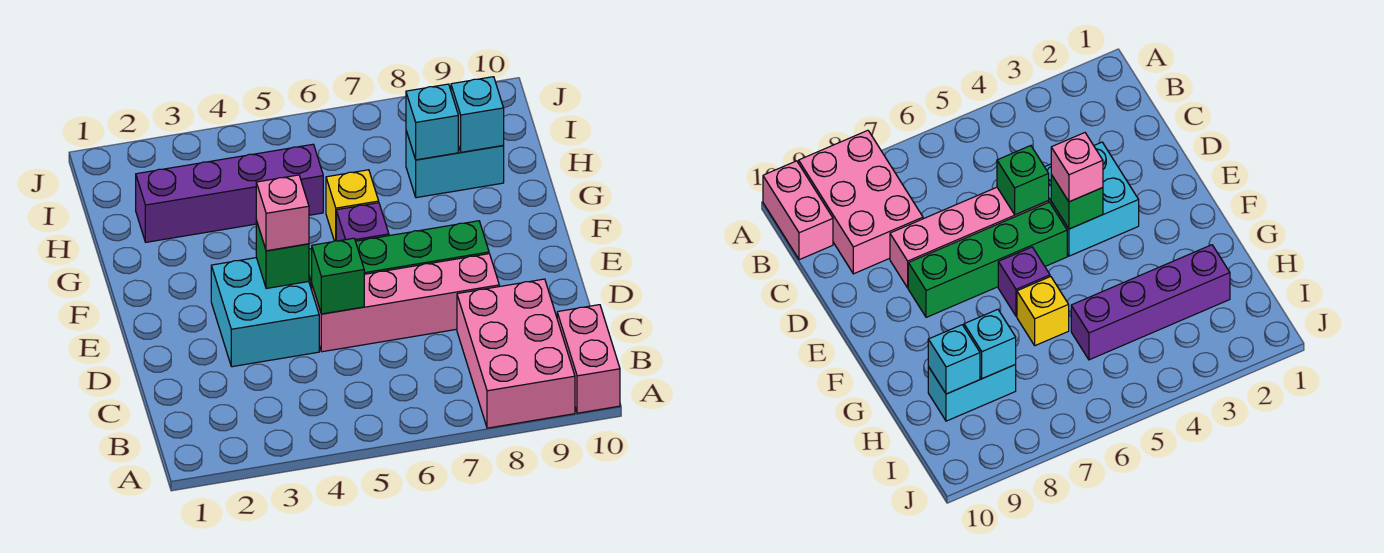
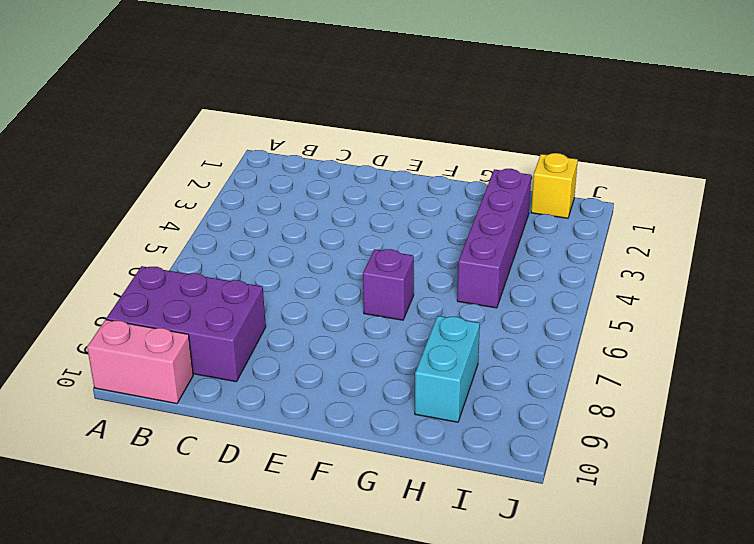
purple 2x3 brick [106,266,266,382] -> pink 2x3 brick [457,279,575,428]
yellow 1x1 brick [531,153,578,218] -> yellow 1x1 brick moved to [326,170,379,241]
none -> cyan 2x2 brick [211,258,319,367]
none -> pink 1x4 brick [312,254,499,352]
none -> green 1x4 brick [309,221,489,290]

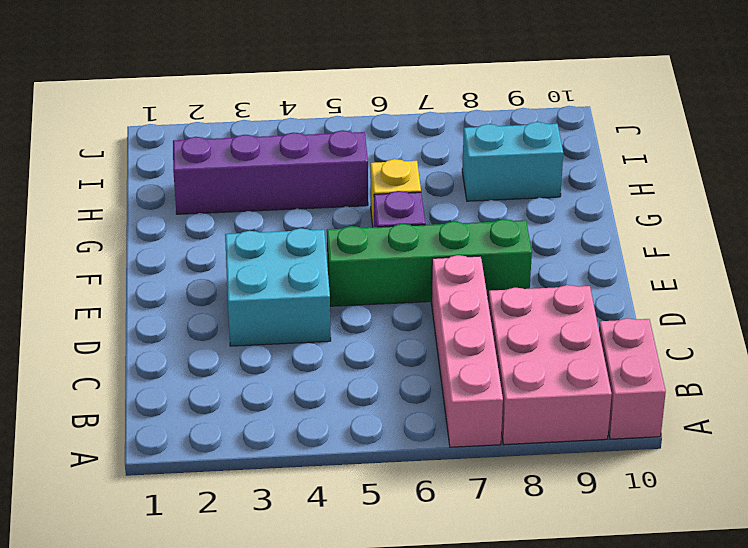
pink 1x4 brick [431,255,503,447] -> pink 1x4 brick turned to [312,254,499,352]
none -> green 1x1 brick [312,238,364,314]
none -> green 1x1 brick [256,220,309,289]
none -> cyan 1x1 brick [406,84,458,160]

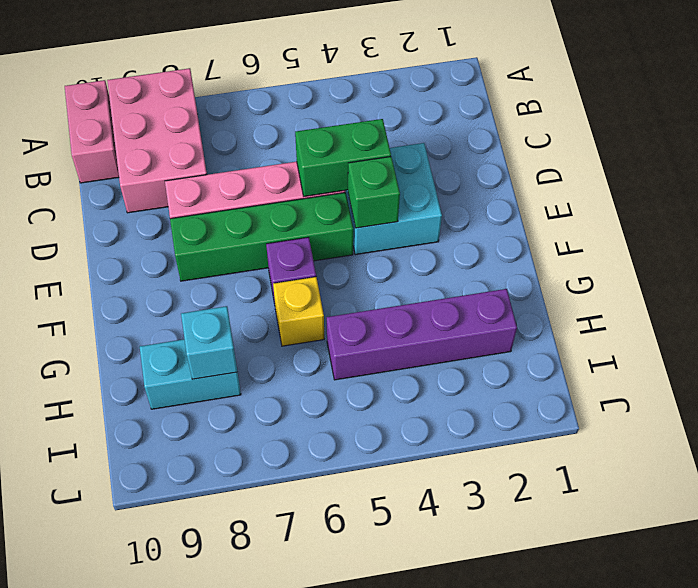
green 1x2 brick [295,119,391,197] -> green 1x1 brick [312,238,364,314]
none -> cyan 1x1 brick [451,77,504,152]
none -> pink 1x1 brick [256,175,309,251]

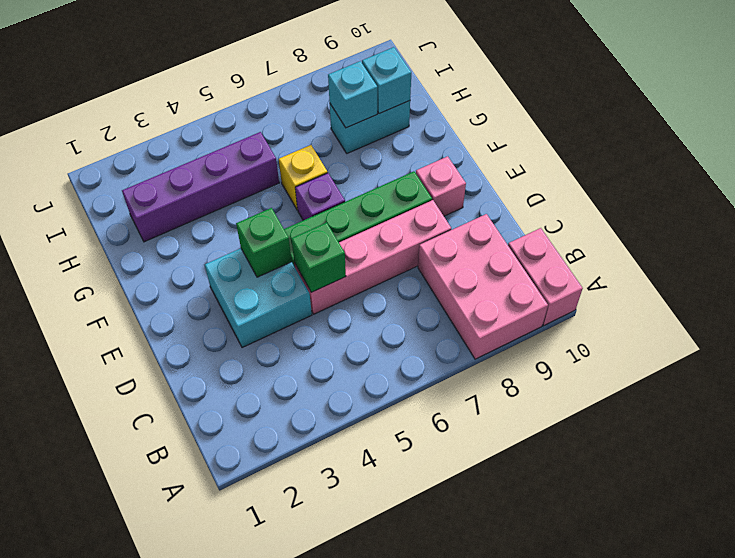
pink 1x1 brick [416,156,466,216] -> pink 1x1 brick moved to [256,175,309,251]

